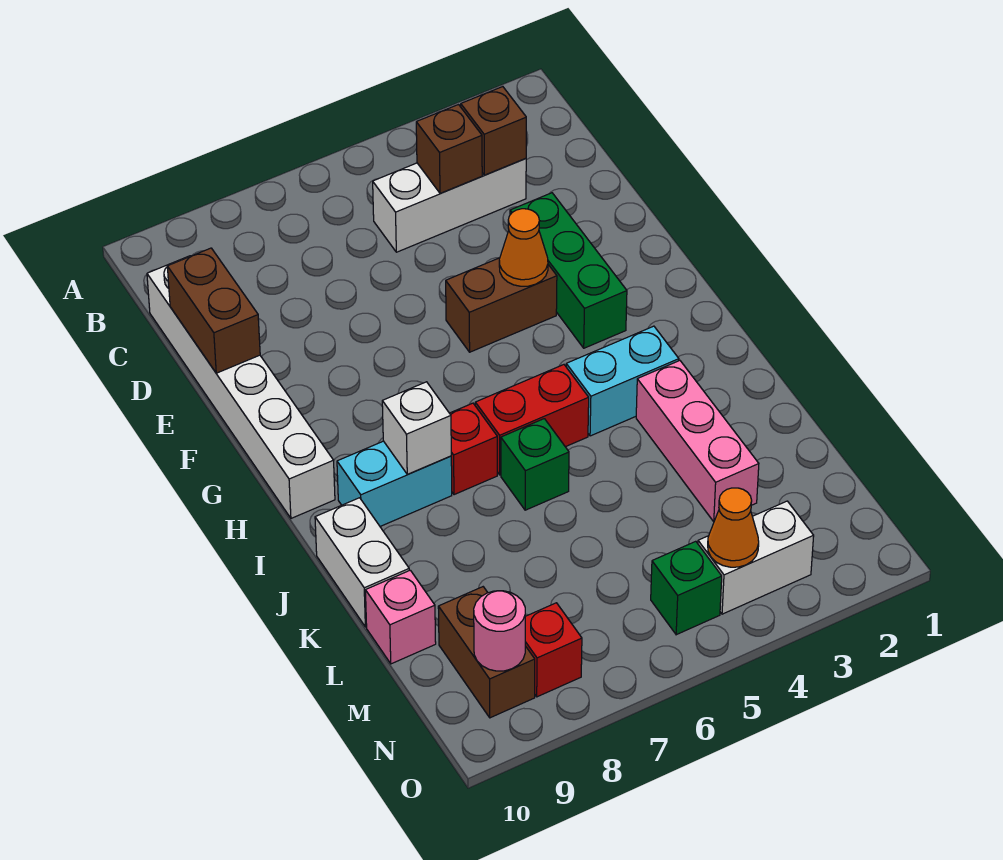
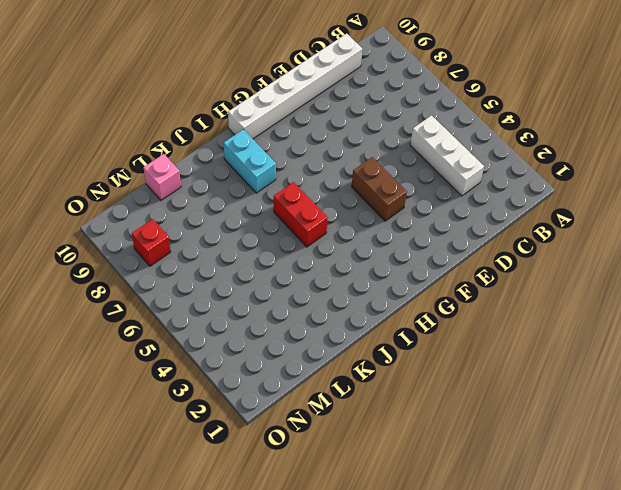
none -> green 1x3 brick [510,193,627,348]
none -> cyan 1x2 brick [566,326,679,436]
none -> red 1x1 brick [450,403,497,495]

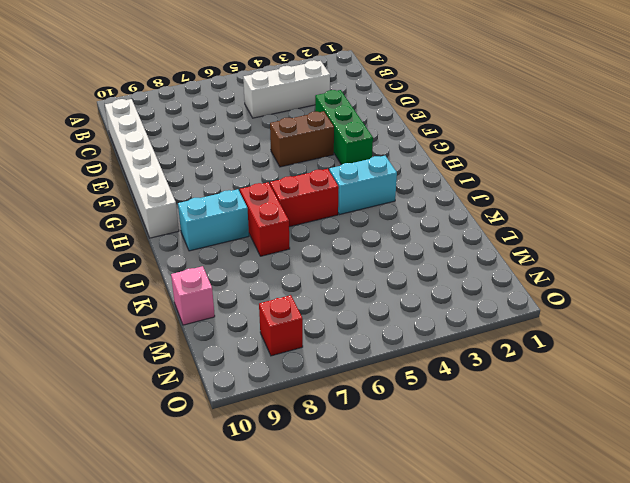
red 1x2 brick [240,182,290,256] -> red 1x1 brick [450,403,497,495]
none -> pink 1x3 brick [636,361,759,522]
none -> green 1x1 brick [501,419,569,510]
none -> white 1x2 brick [315,498,409,627]

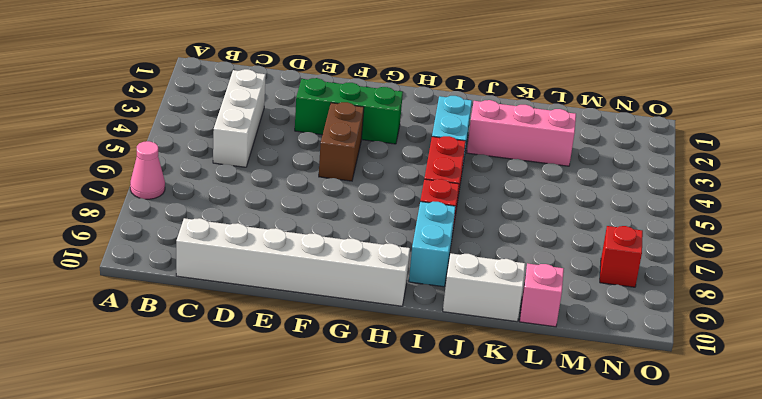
pink 1x1 cone [130,141,165,199] -> none
none -> green 1x1 brick [501,419,569,510]
none -> brown 1x2 brick [438,587,535,718]
none -> white 1x2 brick [698,501,814,614]

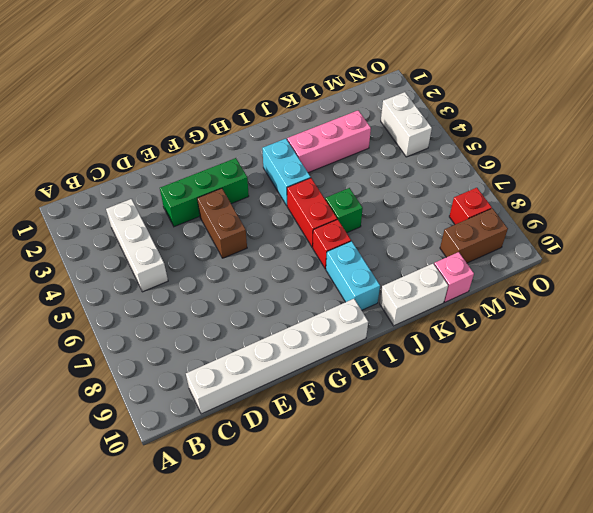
none -> green 1x1 brick [651,541,722,635]
none -> brown 1x1 brick [461,87,526,175]
none -> brown 1x1 brick [416,105,482,194]

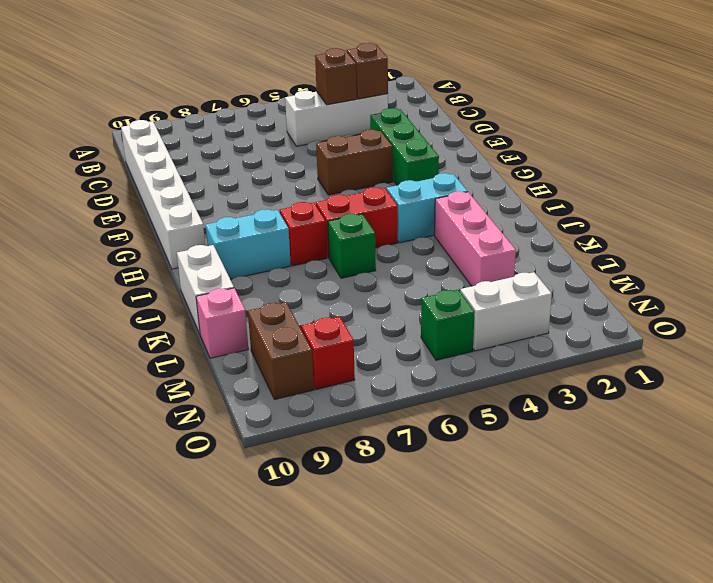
none -> brown 1x2 brick [167,248,260,373]
none -> orange 1x1 cone [499,209,548,286]
none -> white 1x1 brick [382,382,451,474]

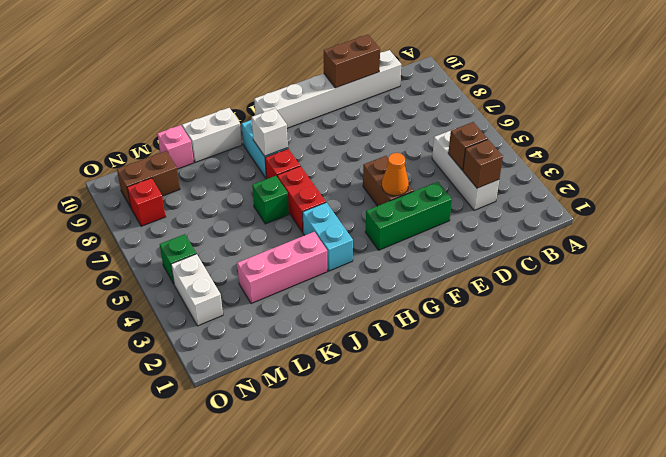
none -> orange 1x1 cone [708,488,759,567]
none -> pink 1x1 round brick [474,591,525,671]

